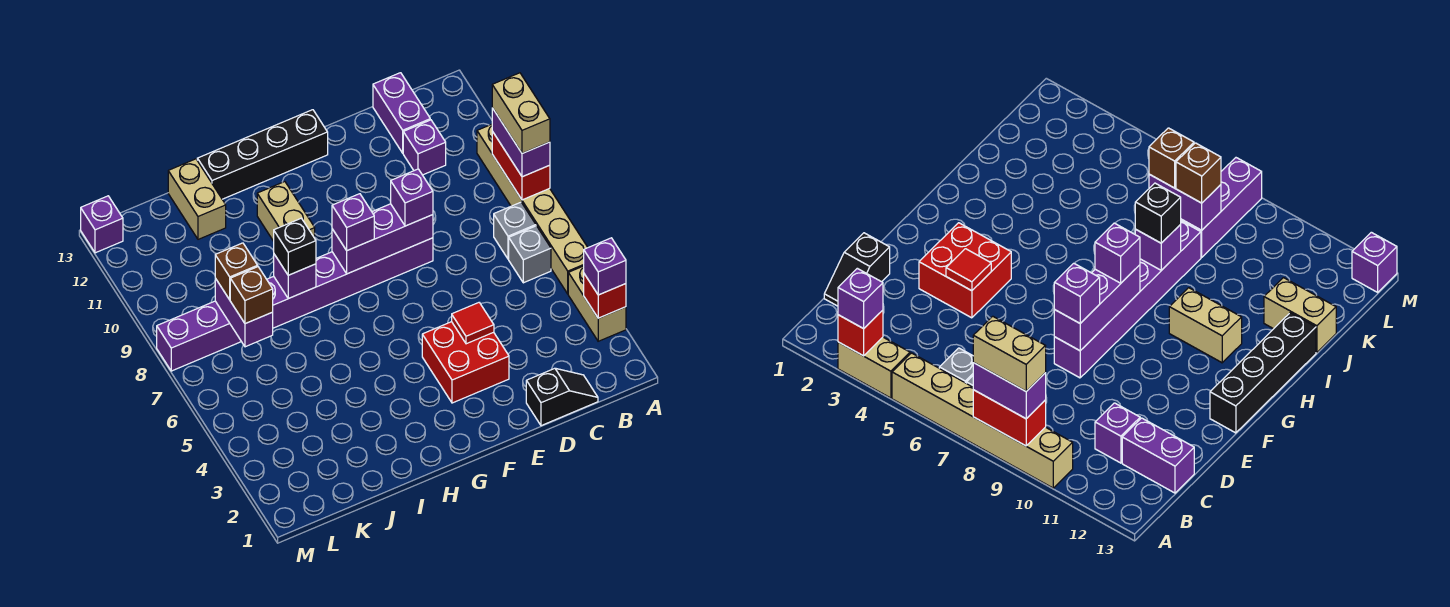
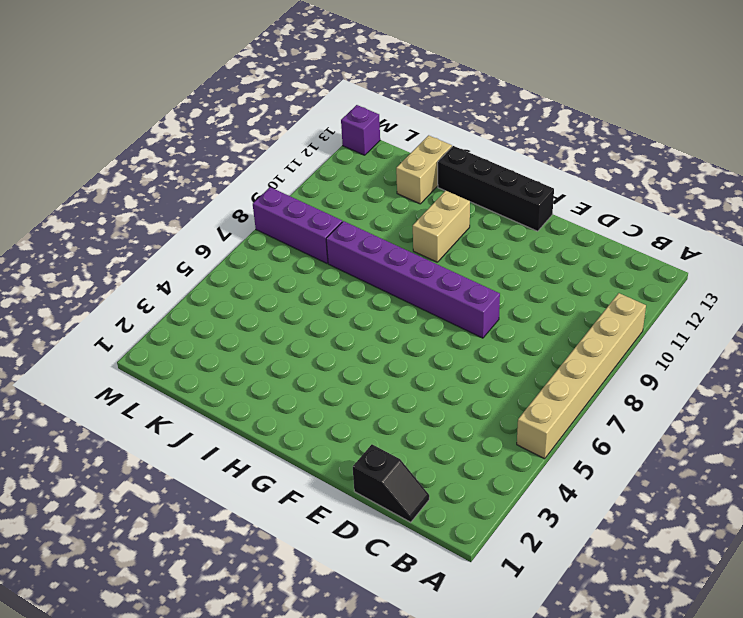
none -> tan 1x2 brick [568,266,626,341]
none -> grey 1x1 brick [509,226,551,283]
none -> grey 1x1 brick [494,202,536,259]

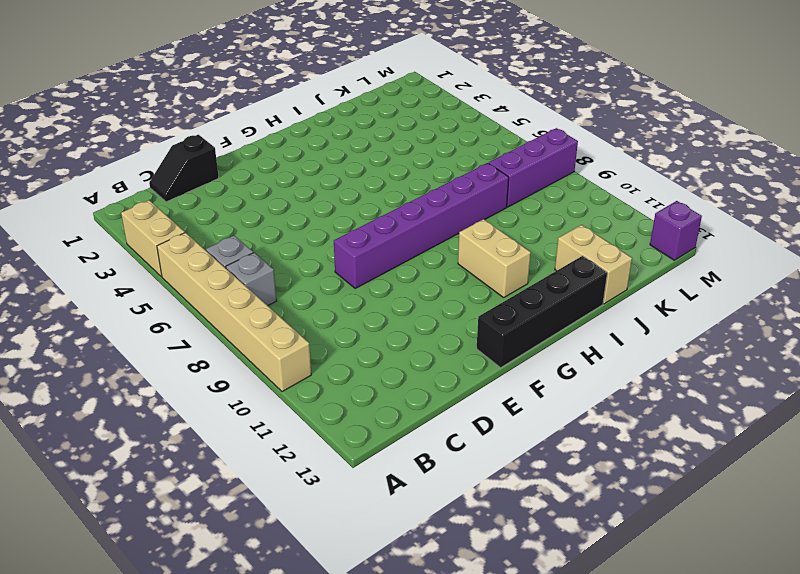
none -> purple 1x1 brick [403,120,446,175]
none -> purple 1x2 brick [373,73,430,153]
none -> red 2x2 brick [422,322,509,403]

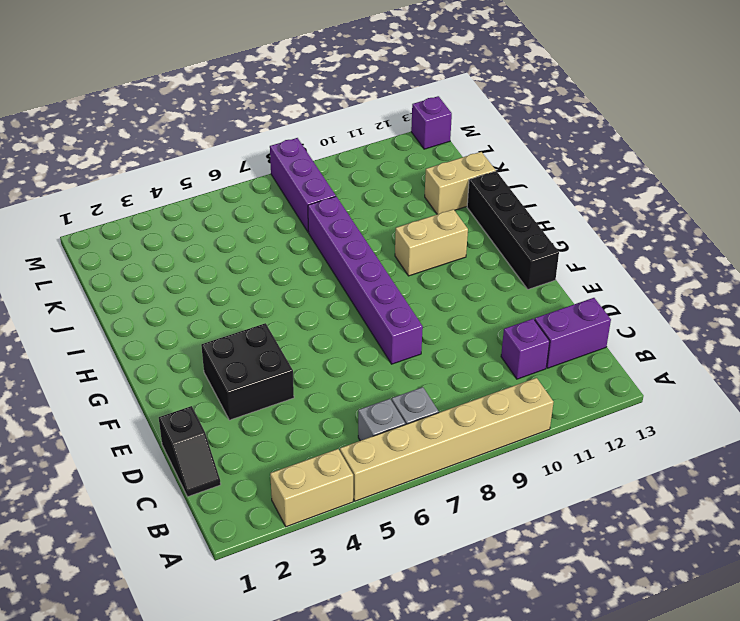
black 2x2 brick [201,323,294,420] -> red 2x2 brick [422,322,509,403]
none -> red 1x1 brick [584,274,626,318]
none -> red 1x2 brick [492,131,550,200]
none -> red 1x1 tile [452,303,494,344]

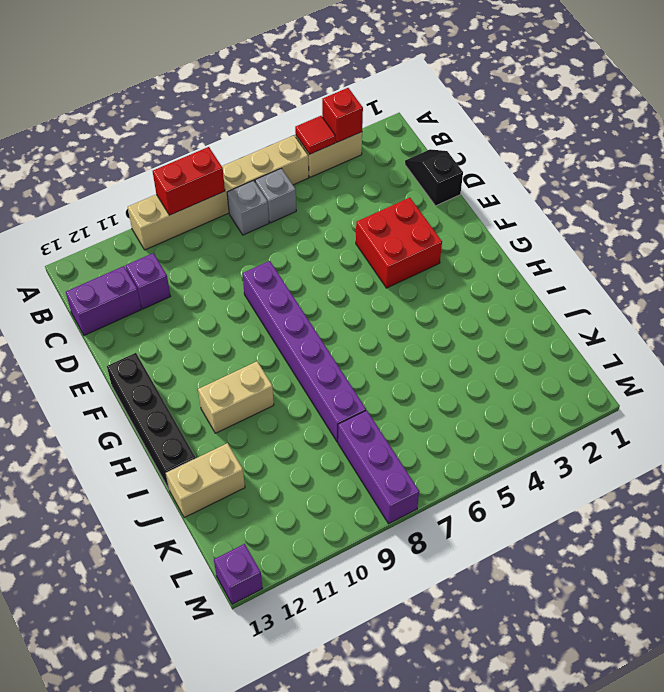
red 1x1 tile [295,116,335,154] -> red 1x1 tile moved to [452,303,494,344]
none -> purple 1x3 brick [332,204,433,274]
none -> purple 1x1 brick [274,254,316,299]
none -> purple 1x2 brick [215,278,273,347]

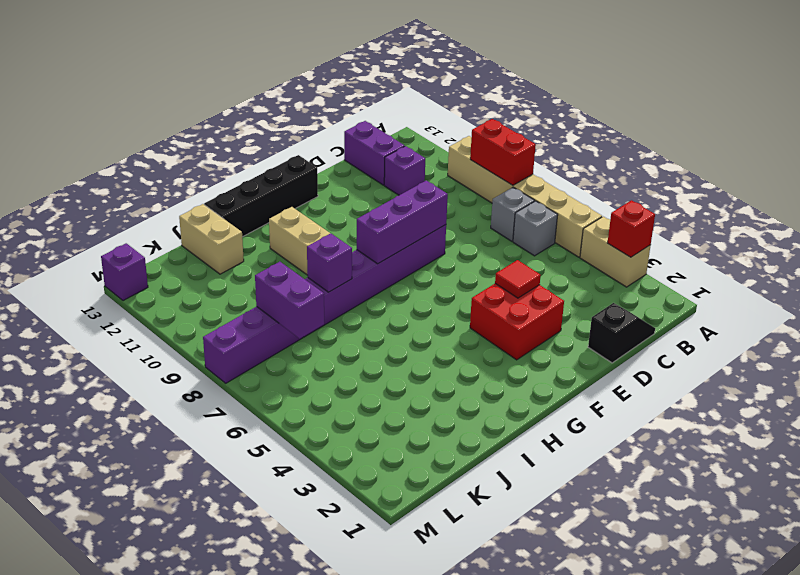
none -> purple 1x1 brick [584,238,626,295]
none -> purple 1x2 brick [492,108,550,177]
none -> purple 1x1 brick [391,169,433,226]

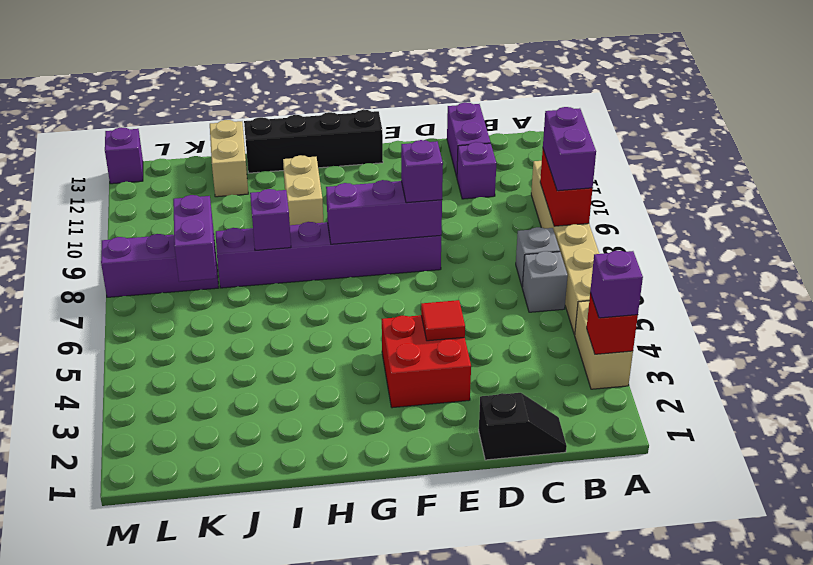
none -> purple 1x1 brick [332,194,374,250]
none -> black 1x1 brick [274,218,316,275]
none -> brown 1x1 brick [230,267,273,324]

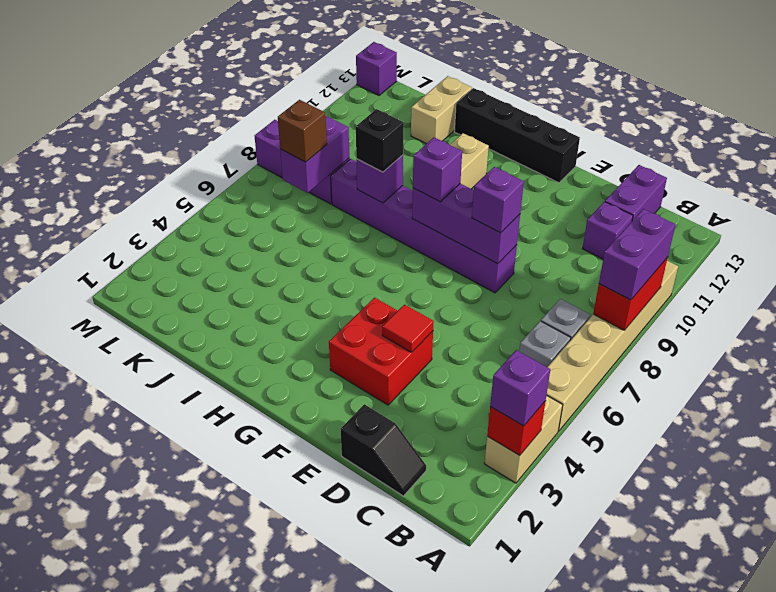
none -> brown 1x1 brick [215,243,258,300]
none -> tan 1x2 brick [492,73,550,153]

